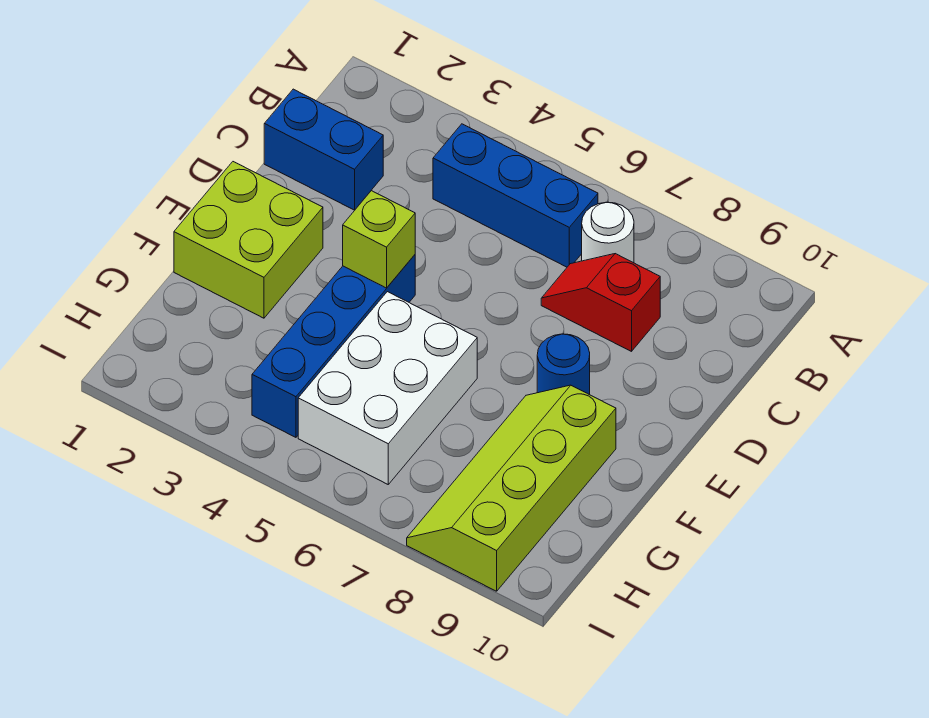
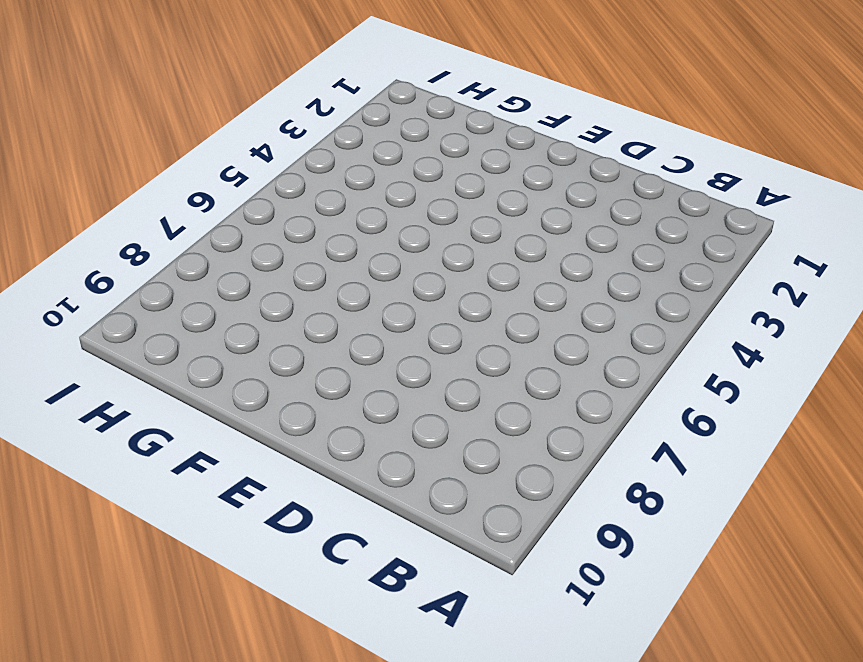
none -> blue 1x3 brick [433,124,598,267]
none -> white 1x1 round brick [582,202,634,263]

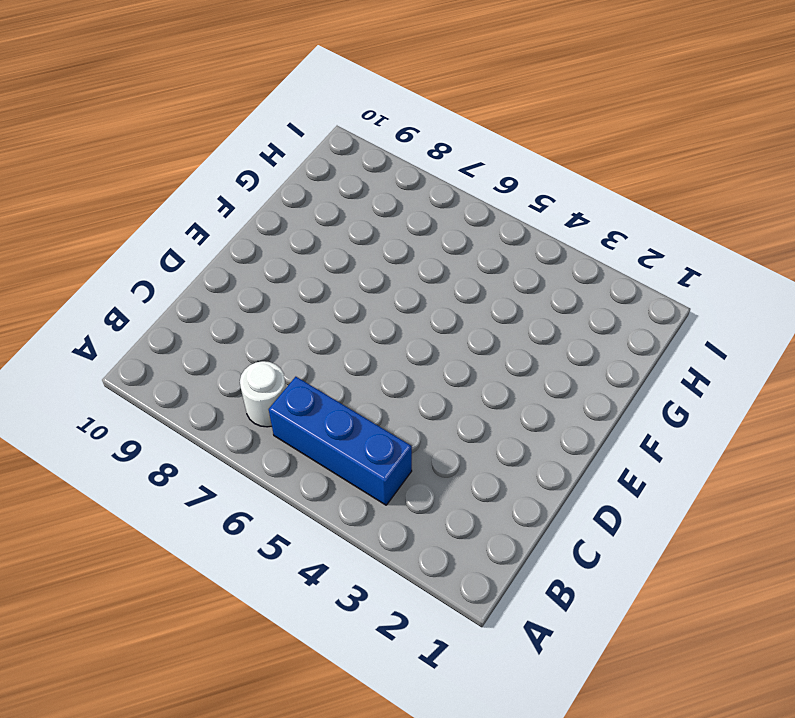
none -> blue 1x2 brick [264,89,383,210]
none -> red 1x2 slope [541,254,660,352]

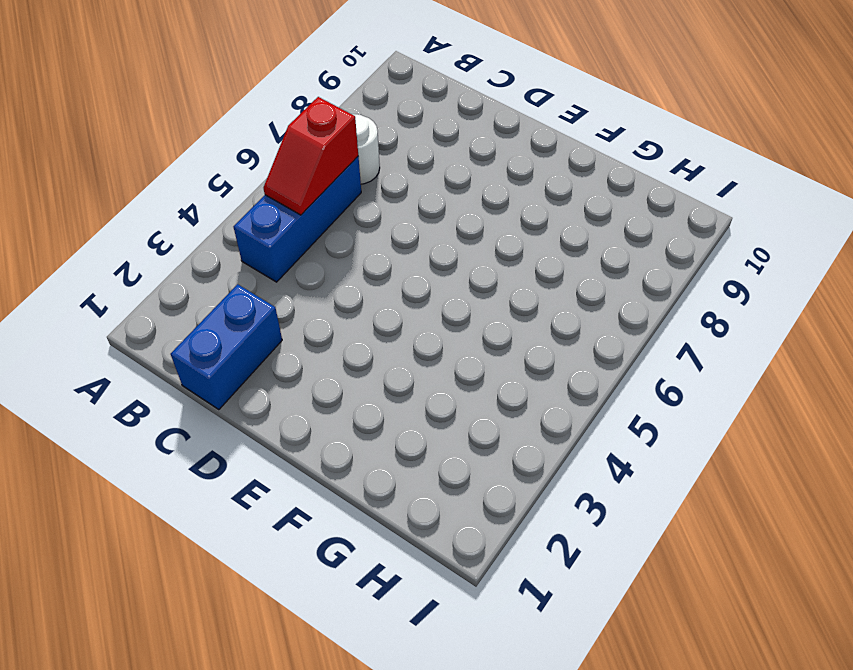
red 1x2 slope [263,97,358,215] -> red 1x2 slope moved to [541,254,660,352]
none -> lime 2x2 brick [174,162,323,318]
none -> blue 1x4 brick [252,255,415,437]

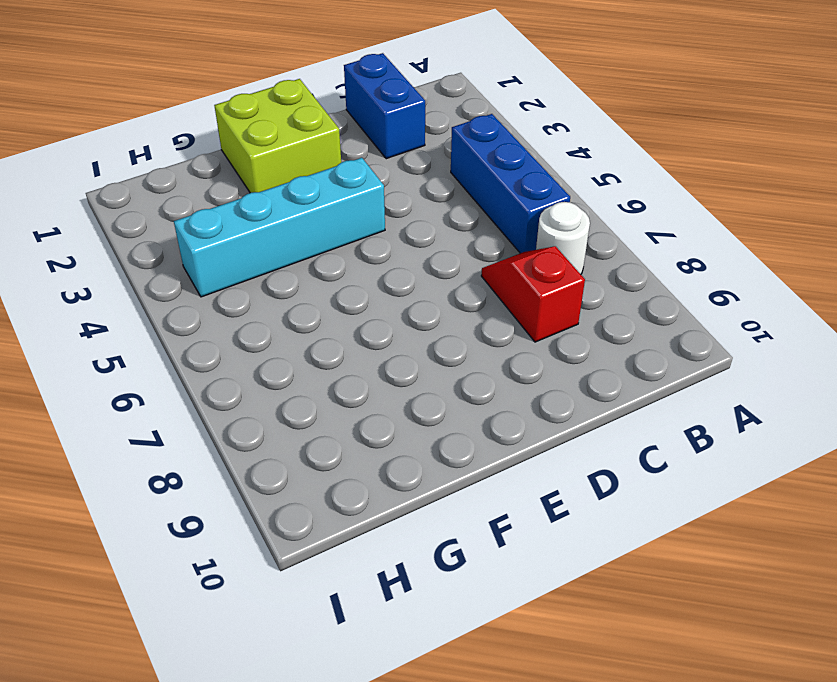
cyan 1x4 brick [174,158,385,297] -> blue 1x4 brick [252,255,415,437]
none -> blue 1x1 round brick [537,334,590,395]
none -> white 2x3 brick [298,292,477,484]

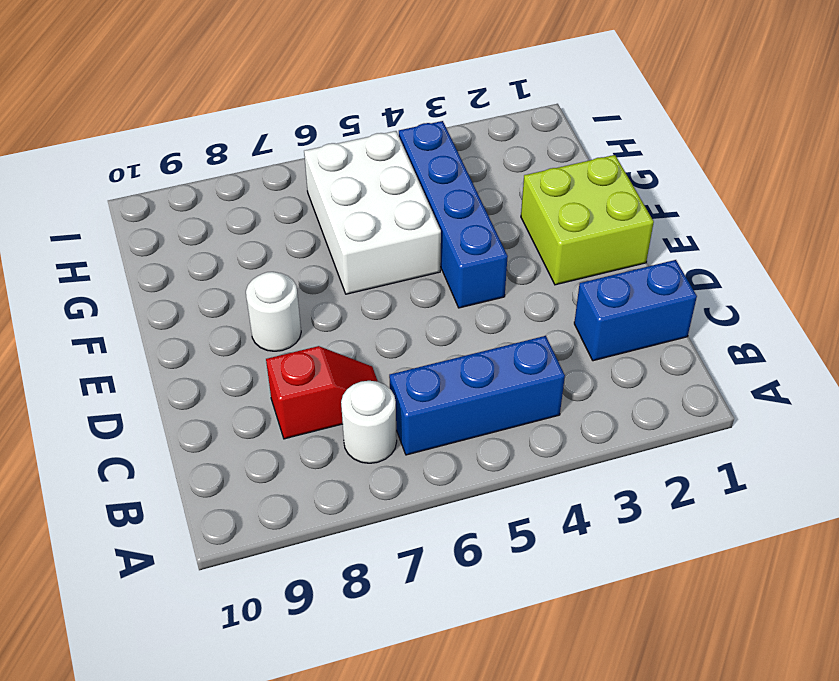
white 1x1 round brick [246,272,301,351] -> blue 1x1 round brick [537,334,590,395]
none -> lime 2x4 slope [407,385,616,591]
none -> lime 1x1 brick [343,191,415,288]

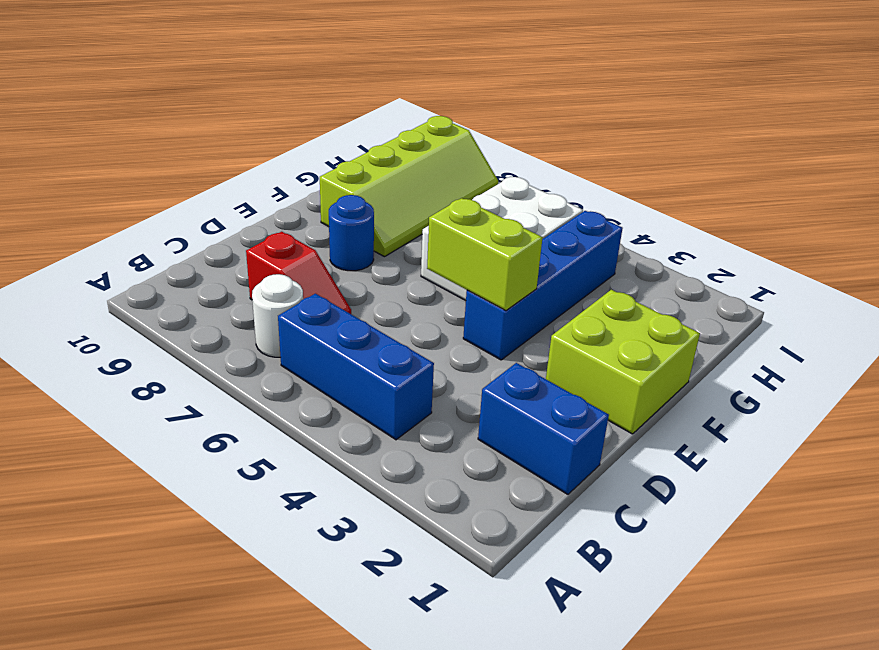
lime 1x2 brick [427,198,543,311] -> lime 1x1 brick [343,191,415,288]

